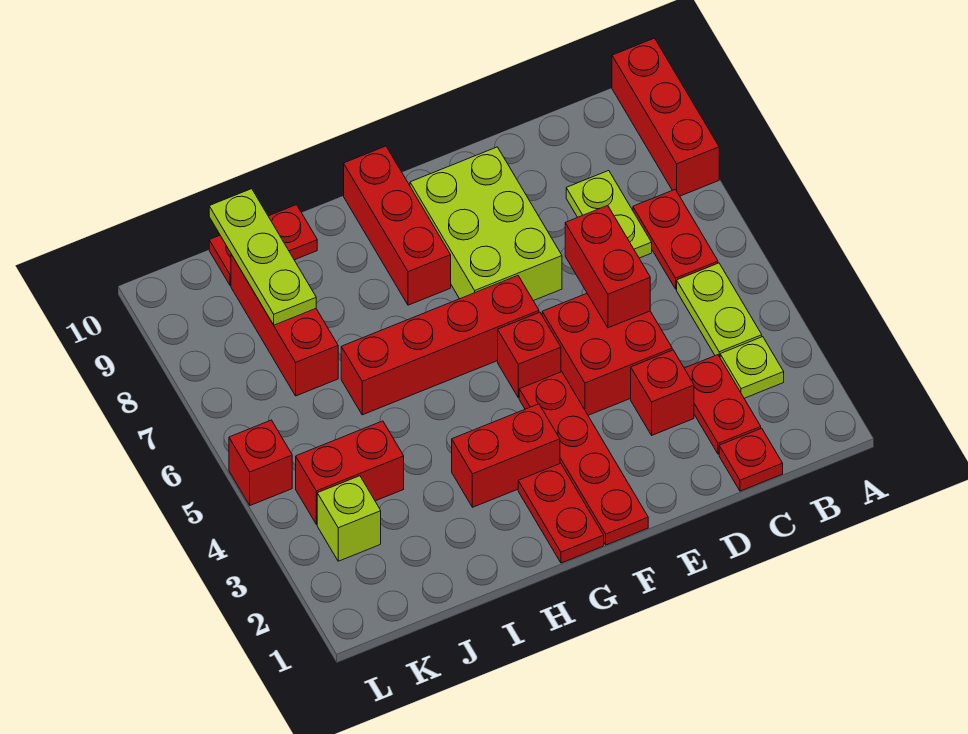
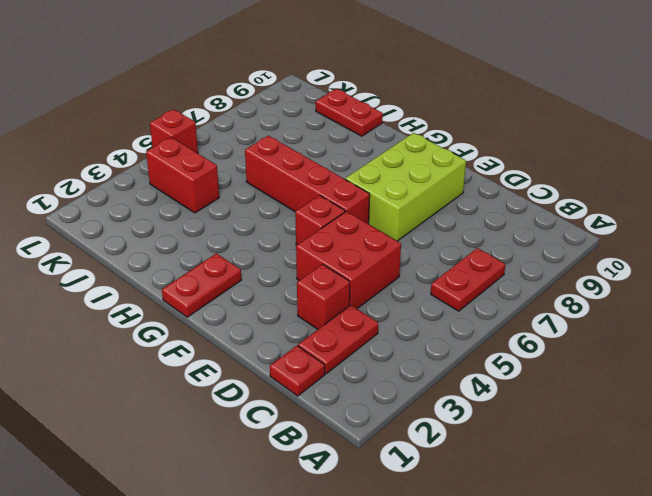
none -> red 1x3 brick [612,38,719,196]
none -> lime 1x1 plate [720,337,784,398]
none -> lime 1x2 plate [677,263,762,357]

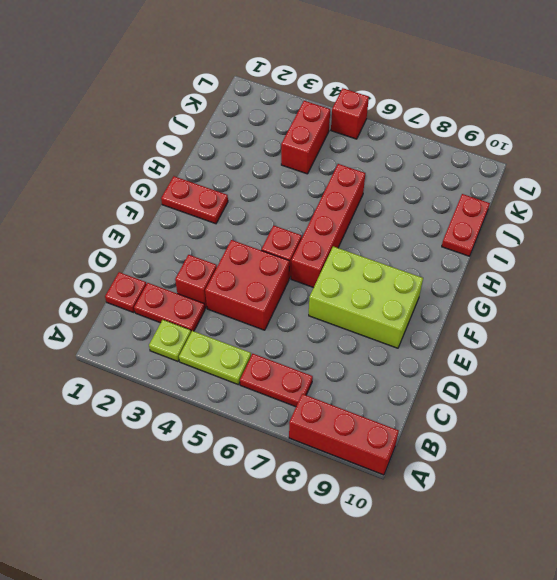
none -> lime 1x2 plate [566,171,652,258]
none -> red 1x4 plate [519,372,648,545]
none -> red 1x2 brick [452,404,560,507]

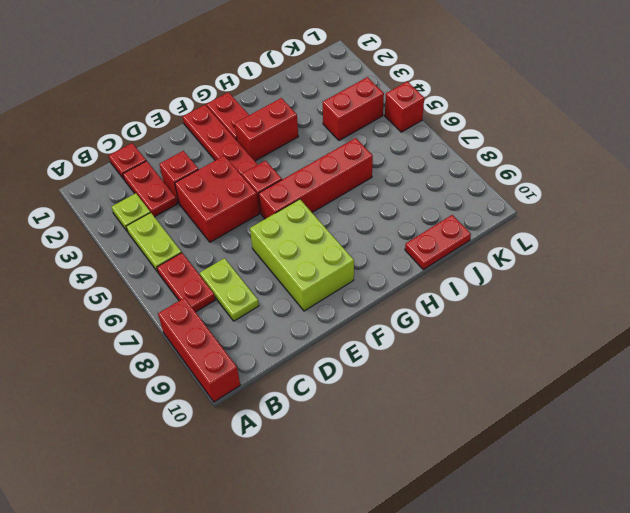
none -> red 1x3 brick [344,146,451,305]
none -> red 1x3 brick [231,254,338,396]
none -> lime 1x1 brick [317,476,381,561]

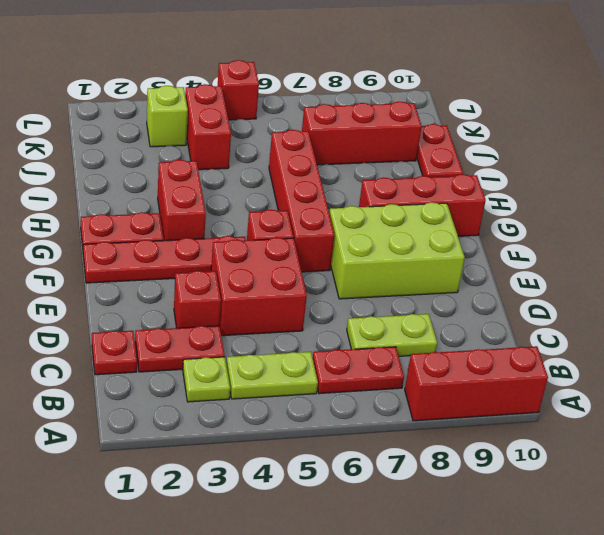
none -> red 1x2 brick [565,206,650,328]
none -> lime 1x3 plate [209,189,316,325]

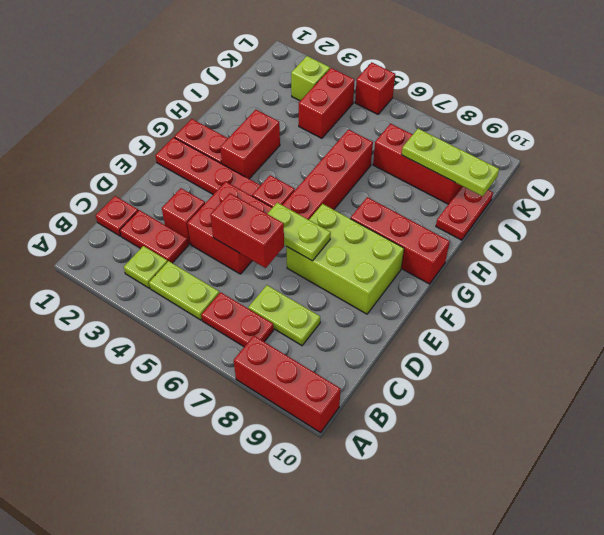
lime 1x2 plate [268,203,331,261] -> none

